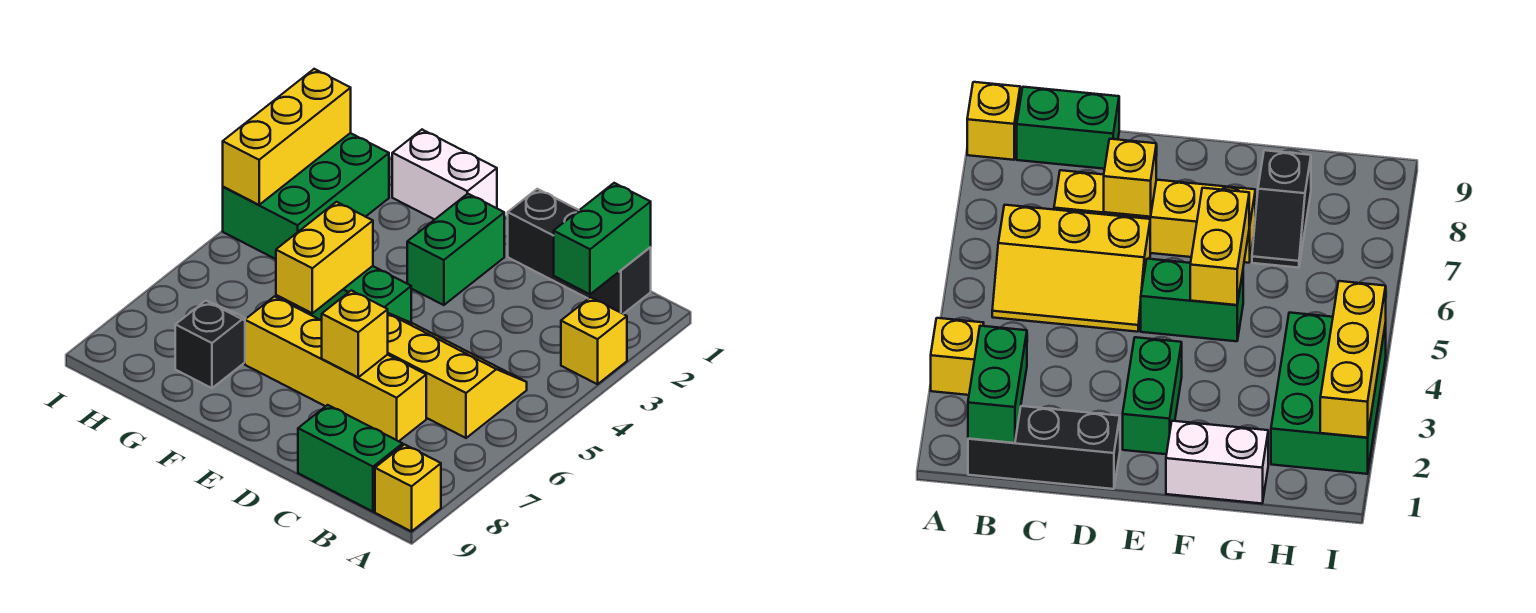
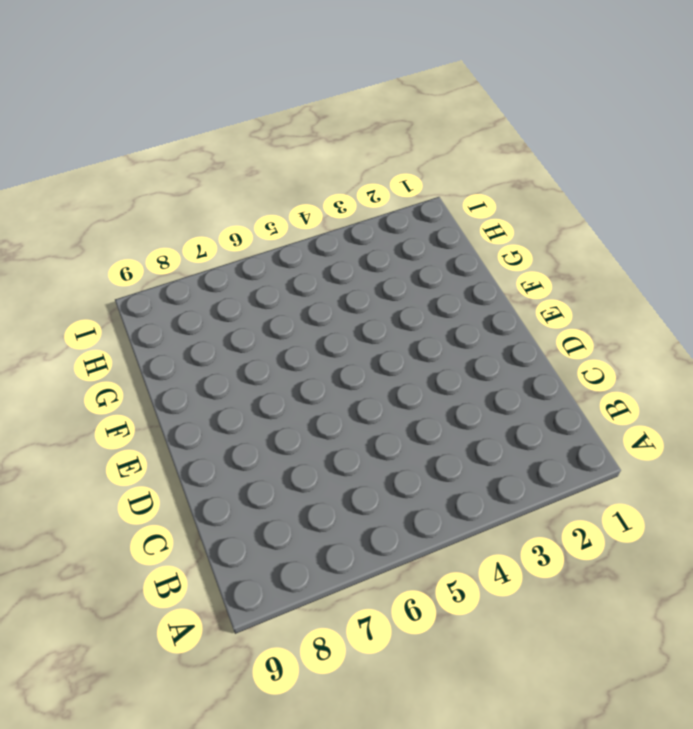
none -> yellow 1x1 brick [561,297,627,384]
none -> yellow 1x1 brick [375,445,441,531]
none -> black 1x3 brick [508,189,651,314]

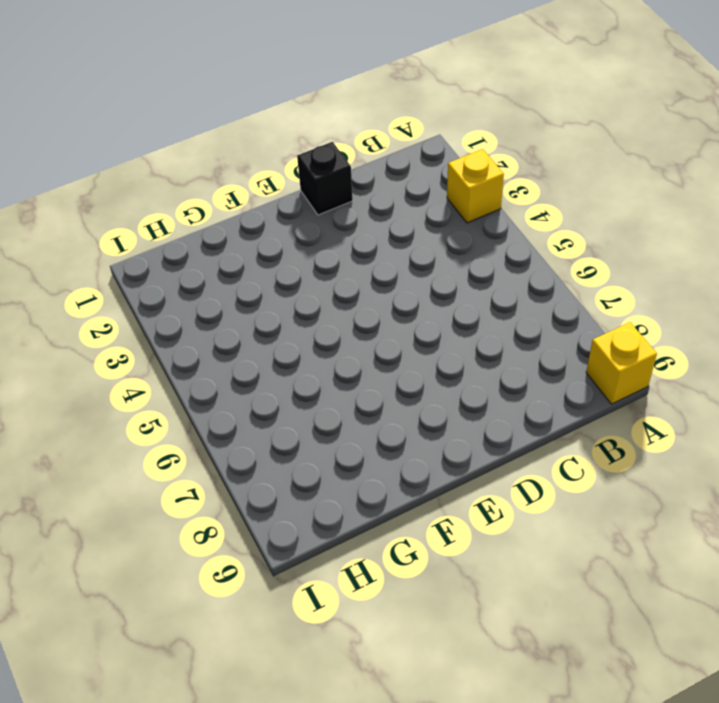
black 1x1 brick [297,142,353,215] -> black 1x3 brick [508,189,651,314]
none -> yellow 2x3 slope [388,313,527,438]
none -> green 1x2 brick [298,405,403,512]
none -> yellow 1x4 brick [245,297,426,441]

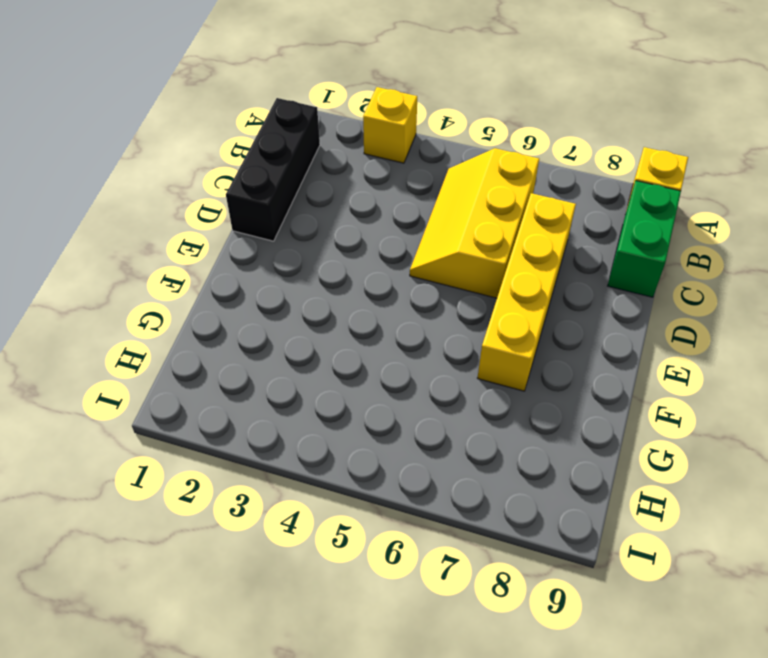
none -> green 1x2 brick [407,194,504,305]
none -> green 1x2 brick [307,266,411,322]
none -> white 1x2 brick [392,130,497,220]

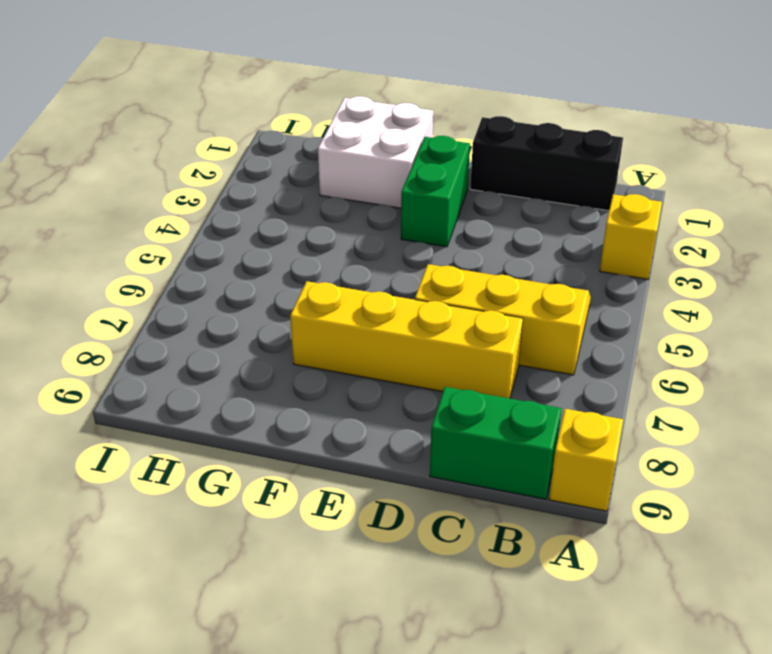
white 2x2 brick [318,96,433,208] -> white 1x2 brick [392,130,497,220]
none -> green 1x2 brick [307,266,411,322]
none -> black 1x2 slope [175,301,246,388]
none -> green 2x3 brick [223,133,389,259]

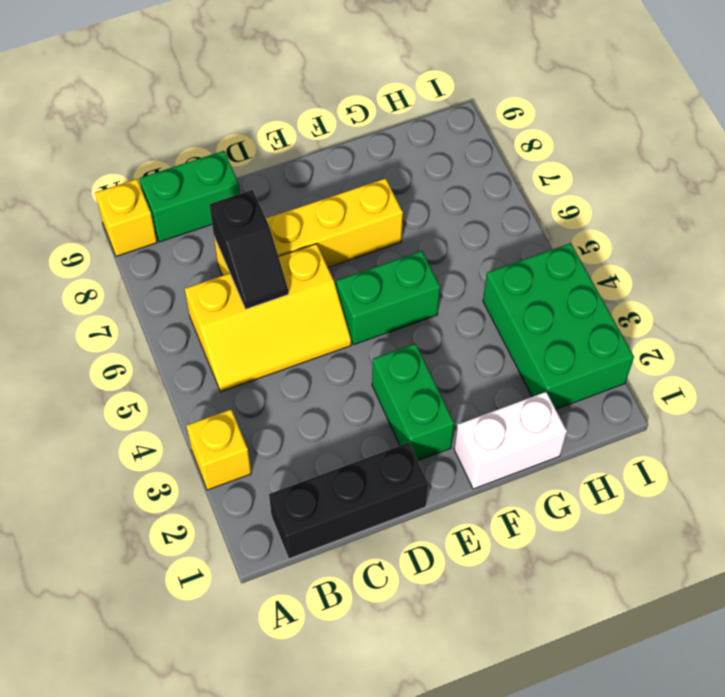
black 1x2 slope [209,190,288,309] -> black 1x2 slope moved to [175,301,246,388]
none -> green 1x2 brick [554,183,651,294]
none -> yellow 1x1 brick [322,290,388,377]
none -> yellow 1x2 brick [276,202,373,313]

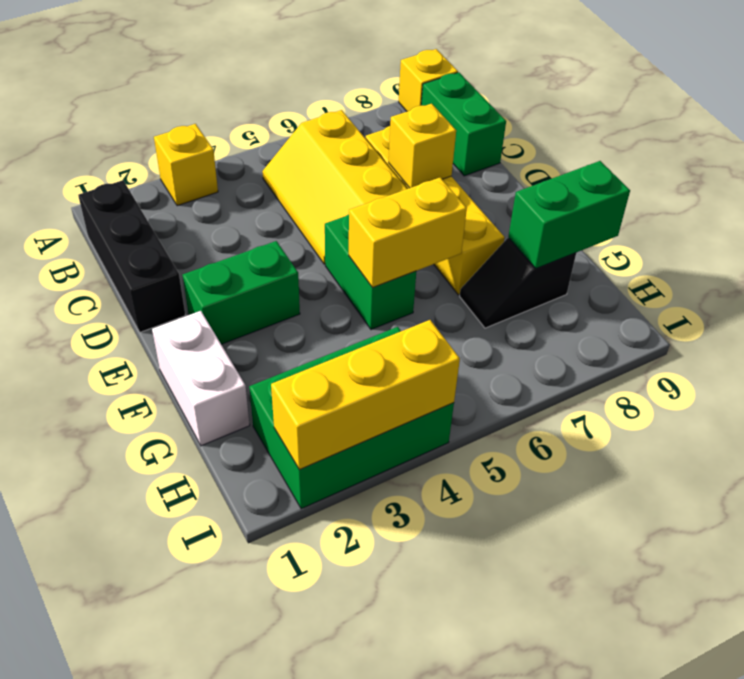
green 1x2 brick [508,161,630,269] -> green 1x2 brick moved to [554,183,651,294]

